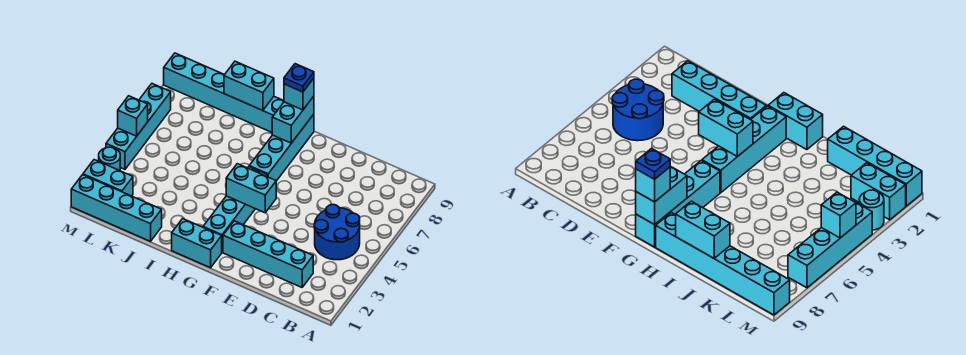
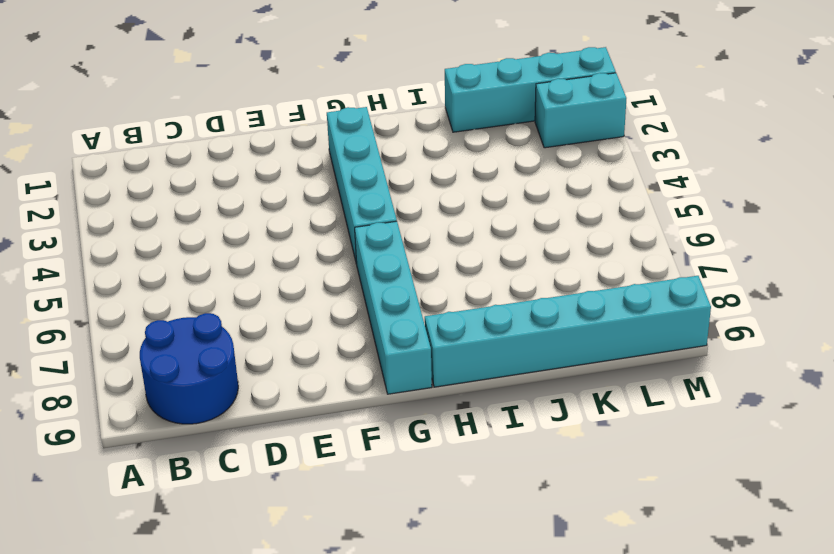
blue 2x2 round brick [140,313,238,424] -> blue 2x2 round brick moved to [314,204,360,260]
none -> cyan 1x4 brick [223,221,313,287]
none -> cyan 1x2 brick [172,219,222,268]
none -> cyan 1x1 round brick [99,147,120,171]

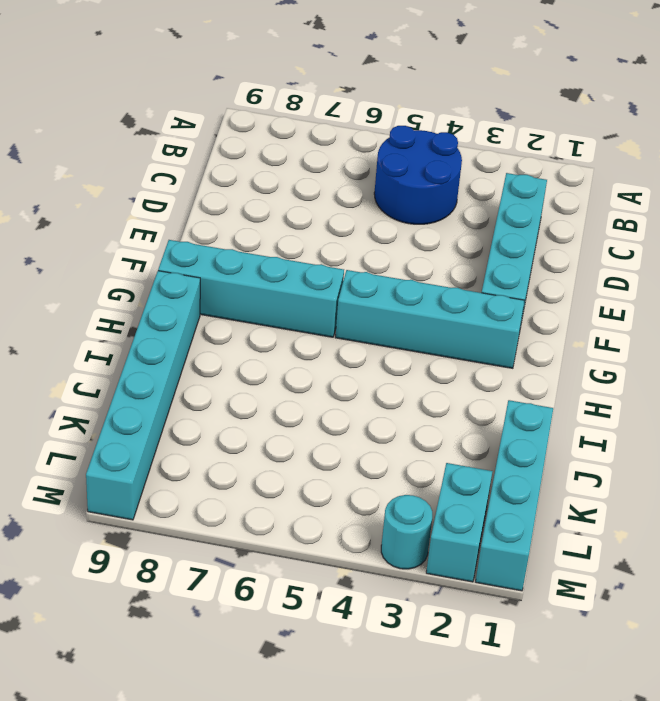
none -> cyan 1x2 brick [172,219,222,268]
none -> cyan 1x4 brick [106,84,171,169]
none -> cyan 1x2 brick [226,164,276,213]

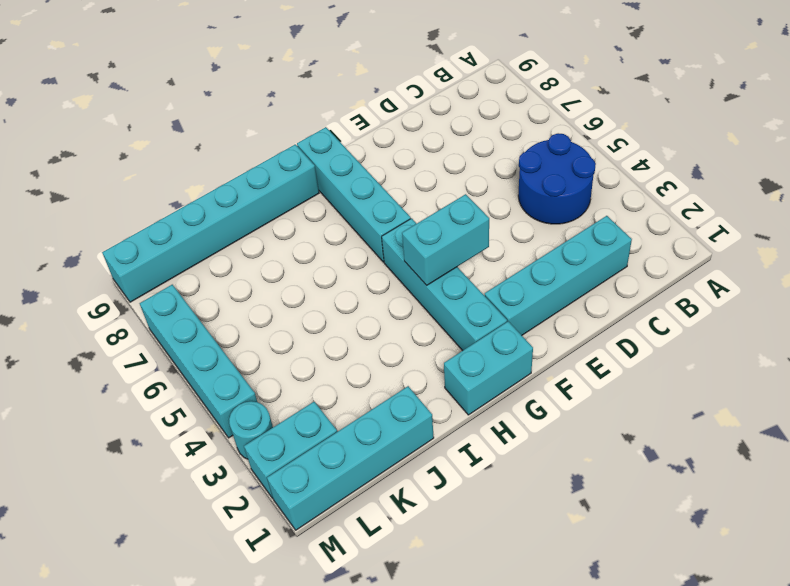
none -> cyan 1x2 brick [272,96,314,143]
none -> cyan 1x2 brick [224,61,274,111]
none -> cyan 1x1 brick [118,96,148,136]

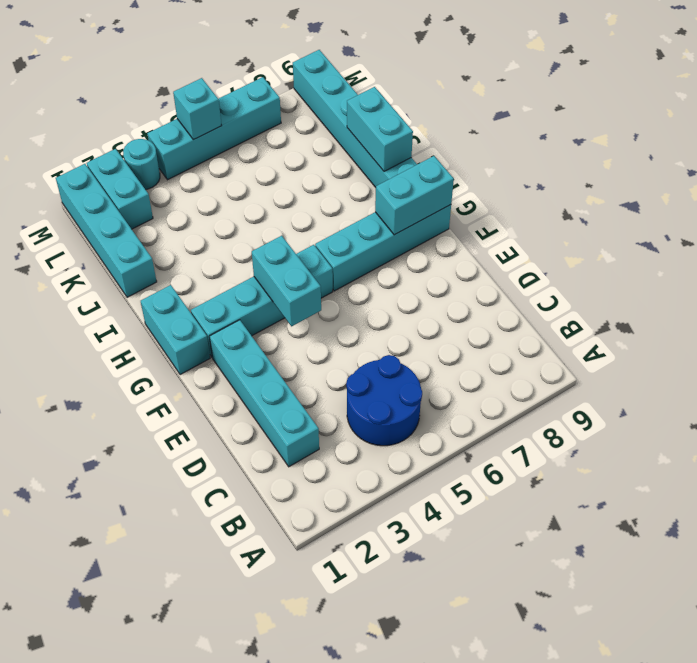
none -> cyan 1x1 brick [284,78,314,110]
none -> blue 1x1 plate [284,64,314,92]

